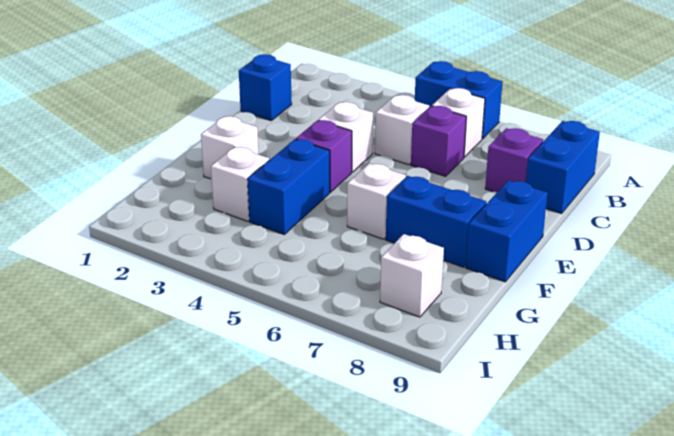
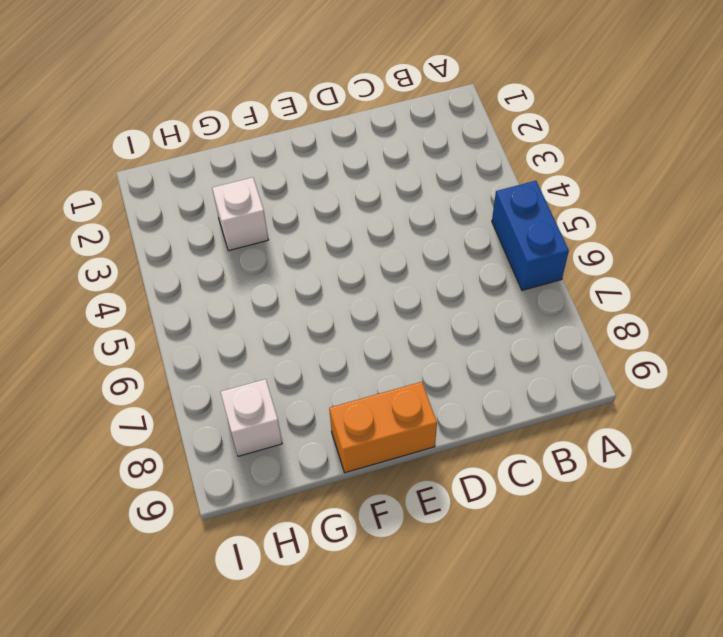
orange 1x2 brick [329,382,437,473] -> blue 1x2 brick [466,180,548,282]
none -> white 1x1 brick [432,88,485,157]
none -> blue 1x2 brick [526,121,600,214]
none -> blue 1x1 brick [239,54,292,121]

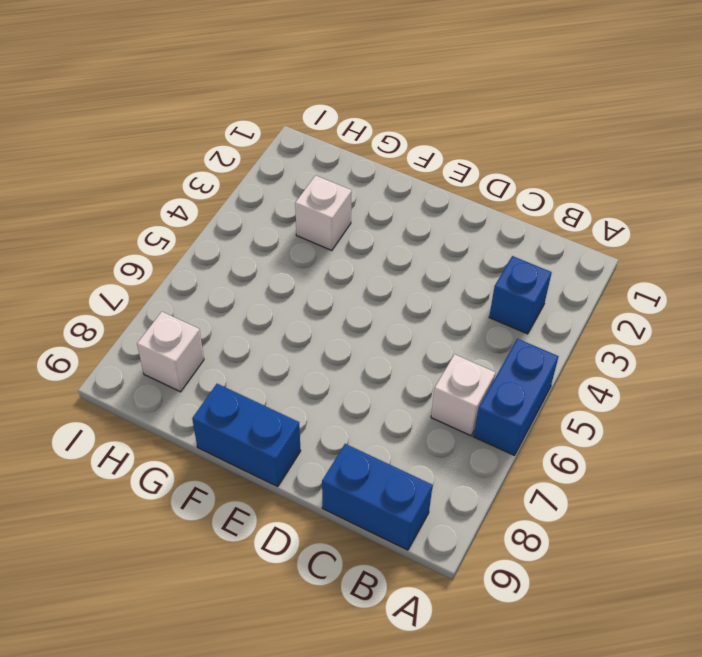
blue 1x1 brick [489,256,552,334] -> blue 1x1 brick moved to [239,54,292,121]
none -> white 1x1 brick [375,95,429,165]
none -> purple 1x1 brick [411,106,466,176]
none -> purple 1x1 brick [485,128,543,192]

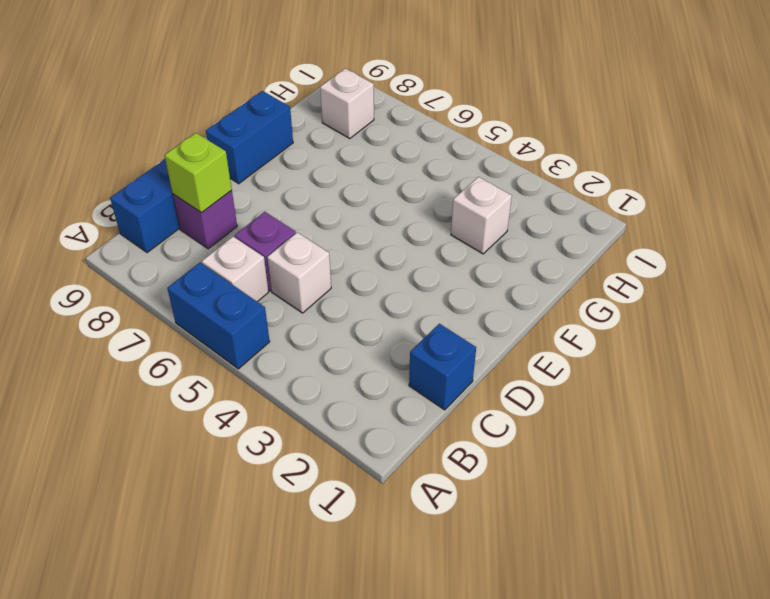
lime 1x1 brick [165,133,232,213] -> none
none -> white 1x1 brick [319,102,373,172]
none -> purple 1x1 brick [296,120,352,192]
none -> white 1x1 brick [201,116,258,179]

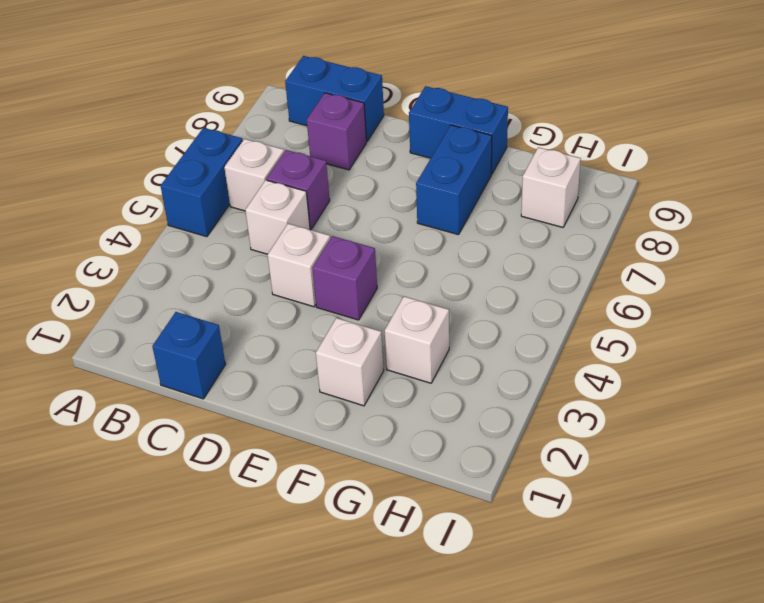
none -> blue 1x2 brick [247,139,330,234]
none -> white 1x1 brick [347,163,406,239]

